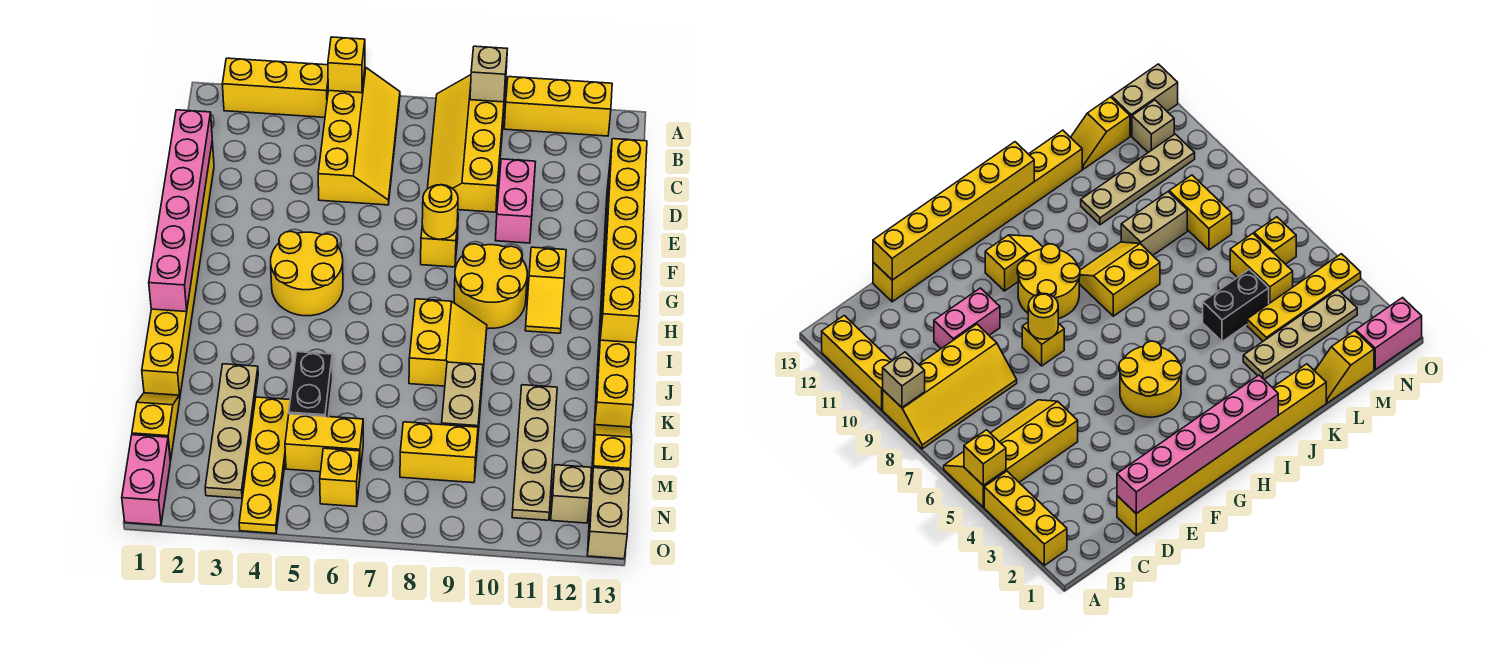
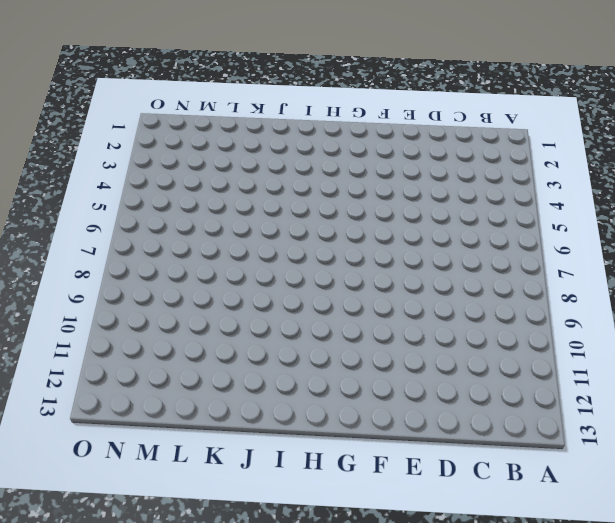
none -> yellow 1x3 brick [222,58,328,117]
none -> yellow 2x4 slope [318,67,400,205]
none -> yellow 2x4 slope [428,75,506,212]
none -> yellow 1x3 brick [504,77,612,136]

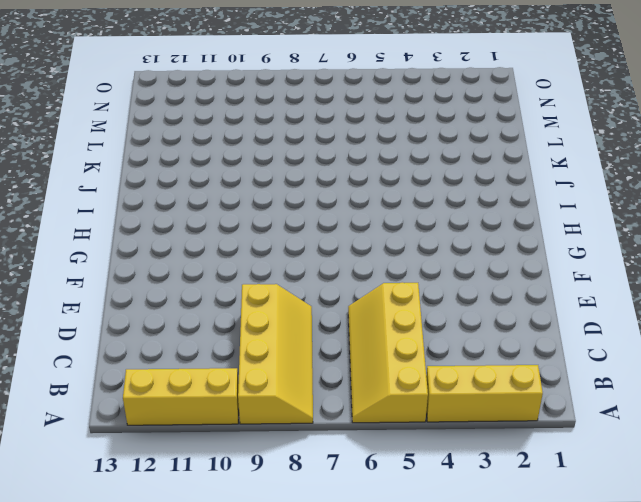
none -> yellow 1x8 brick [142,142,214,398]
none -> pink 1x2 brick [495,159,535,243]
none -> yellow 1x8 brick [594,177,636,427]
none -> yellow 1x1 brick [421,219,458,267]

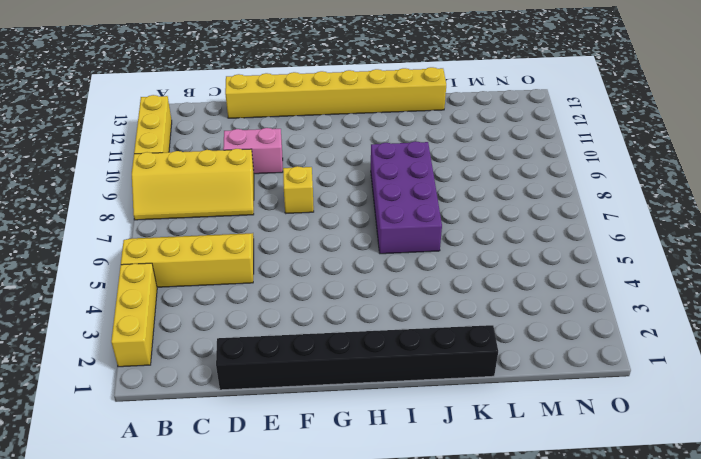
black 1x8 brick [216,325,498,390] -> yellow 1x8 brick [142,142,214,398]
purple 2x4 brick [371,141,442,254] -> yellow 2x2 slope [409,299,487,386]
none -> yellow 2x2 round brick [271,231,343,316]
none -> yellow 2x2 round brick [454,244,527,328]
none -> yellow 1x2 slope [525,247,566,333]
none -> tan 1x4 plate [205,364,258,498]

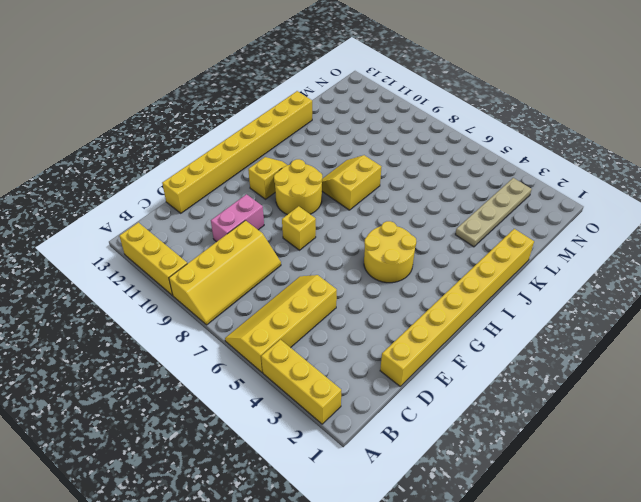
none -> black 1x2 brick [289,352,333,417]
none -> tan 1x2 brick [442,362,483,444]
none -> tan 1x4 plate [512,385,557,520]
none -> yellow 1x2 slope [132,393,180,461]

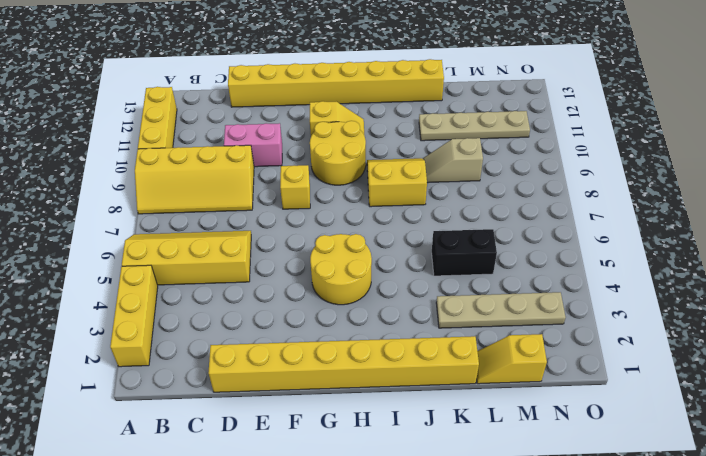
tan 1x2 slope [423,138,483,183] -> tan 1x2 brick [442,362,483,444]
none -> yellow 1x4 plate [239,397,290,533]
none -> yellow 1x2 slope [591,425,632,485]
none -> yellow 1x2 brick [285,414,363,472]
none -> yellow 1x2 brick [400,422,478,483]

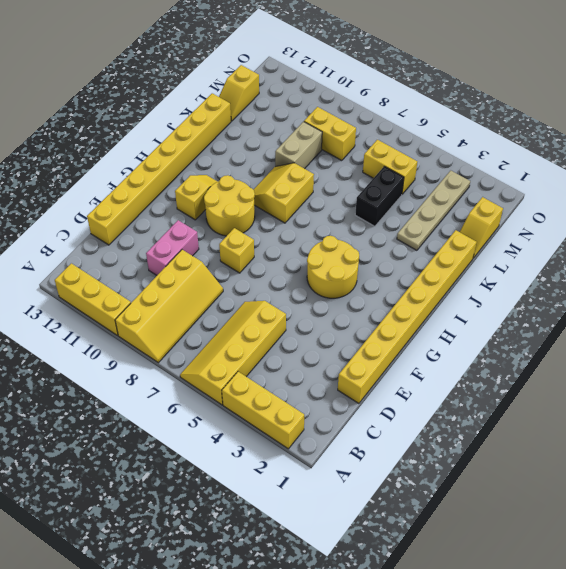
none -> tan 1x4 plate [512,385,557,520]
none -> yellow 1x4 plate [239,397,290,533]
none -> pink 1x2 brick [122,435,170,525]
none -> yellow 1x1 brick [320,448,360,507]

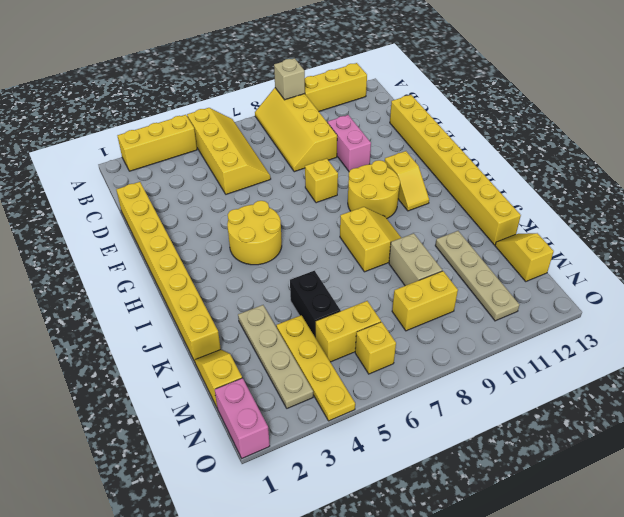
none -> tan 1x1 brick [551,465,591,523]
none -> tan 1x2 brick [587,468,630,559]
none -> yellow 1x1 brick [328,37,365,93]
none -> pink 1x6 brick [149,110,212,312]

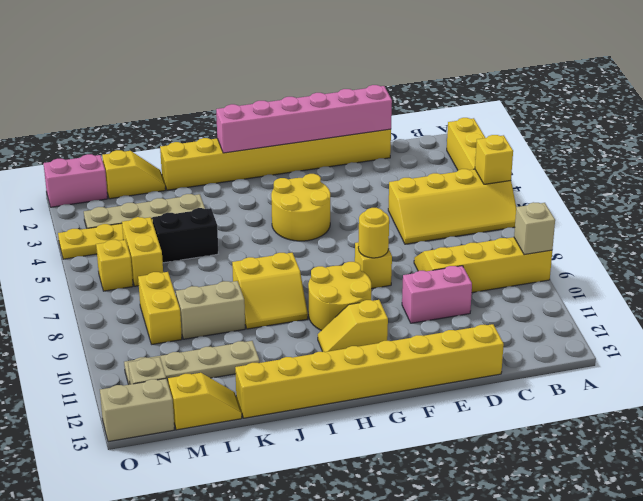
none -> yellow 1x3 brick [504,77,612,136]
none -> yellow 1x6 brick [600,139,647,343]

